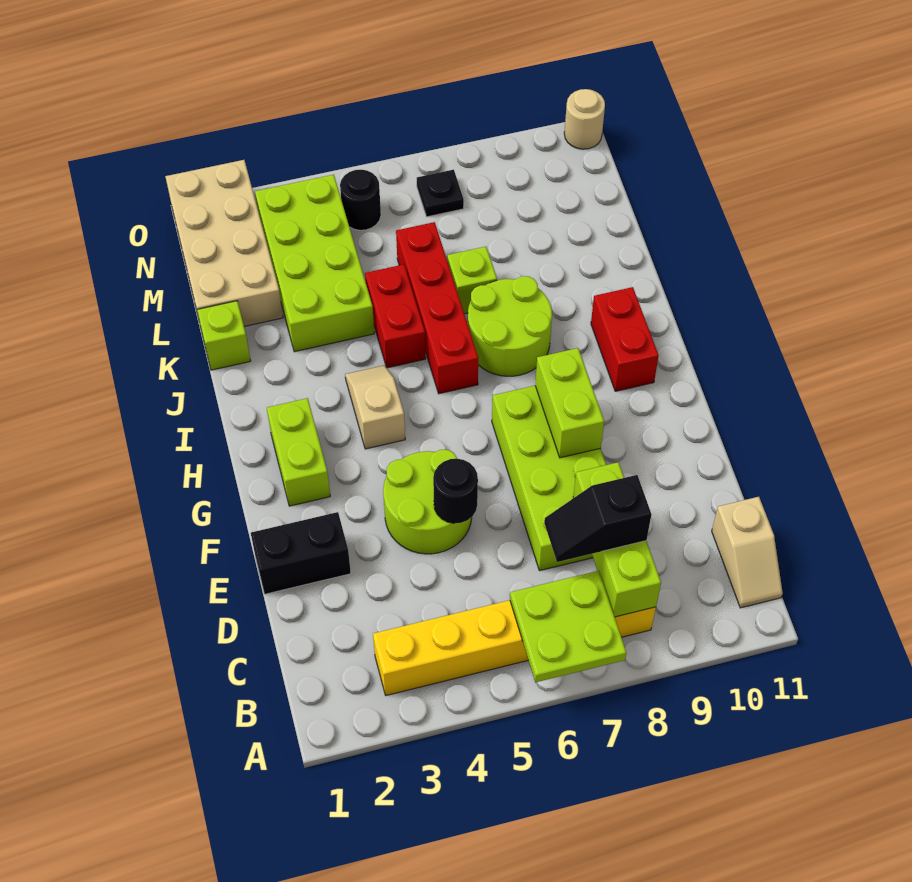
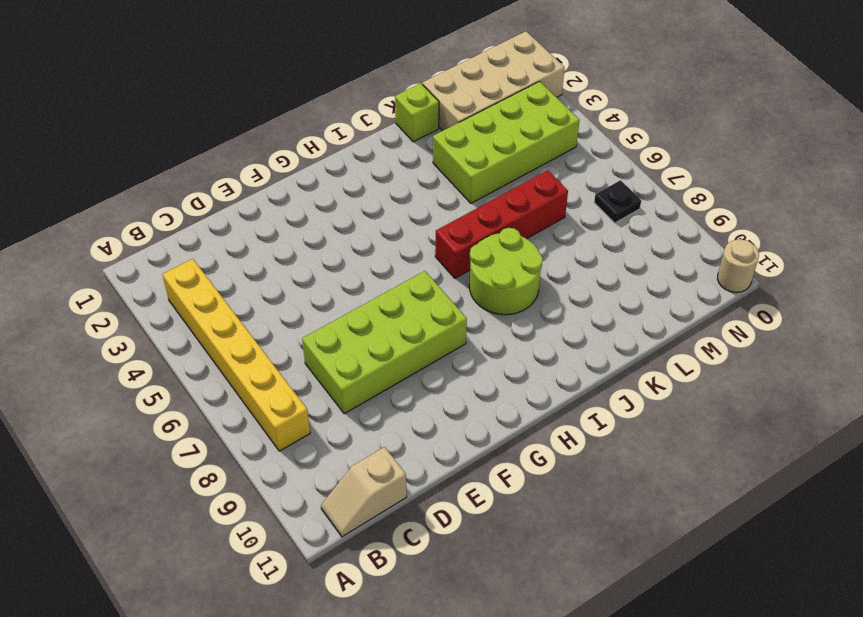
none -> black 1x2 brick [251,512,351,594]
none -> lime 2x2 round brick [383,450,472,554]
none -> lime 1x2 brick [267,398,330,506]

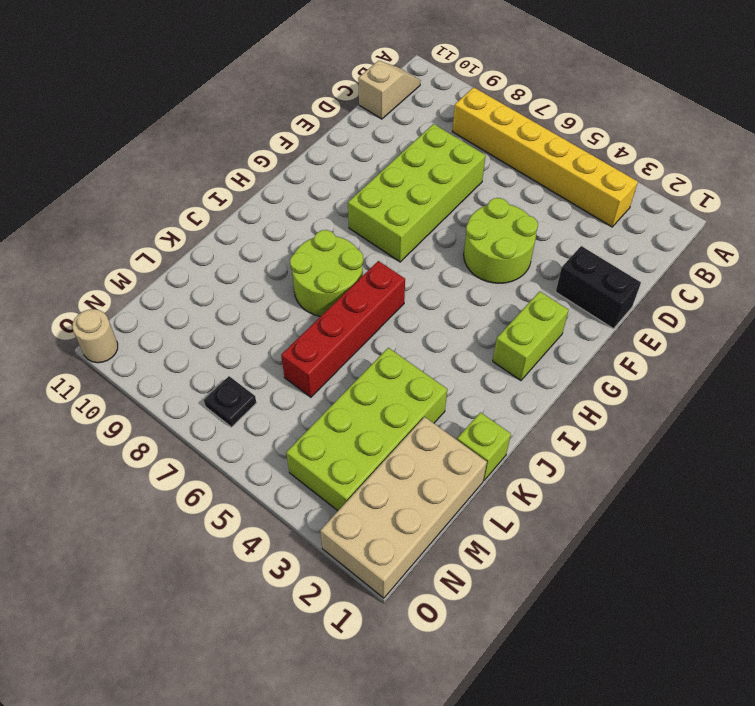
none -> tan 1x2 slope [345,365,405,449]
none -> red 1x2 brick [591,287,659,391]
none -> red 1x2 brick [365,264,426,368]

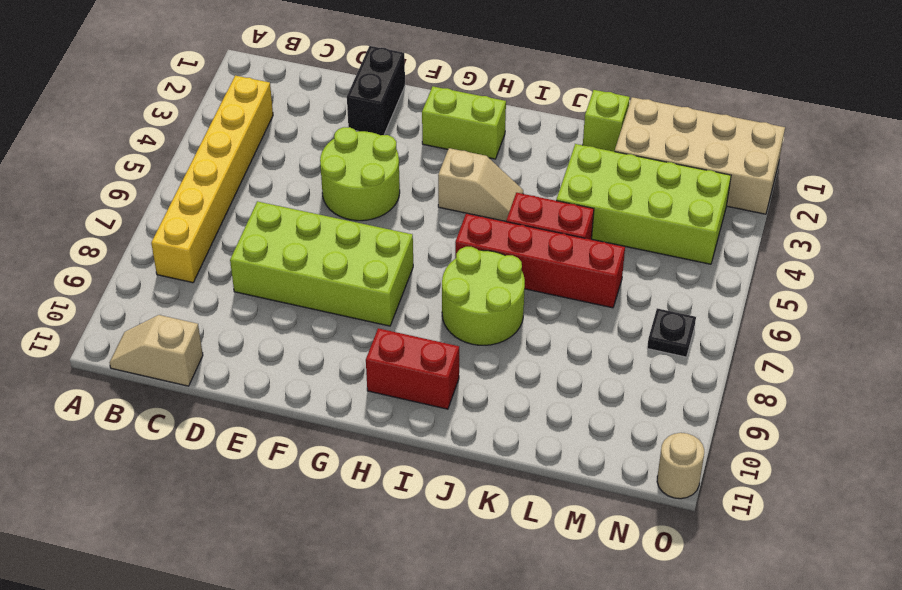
none -> lime 1x1 brick [447,247,497,314]
none -> black 1x1 round brick [340,170,381,230]
none -> lime 2x2 plate [510,571,626,682]

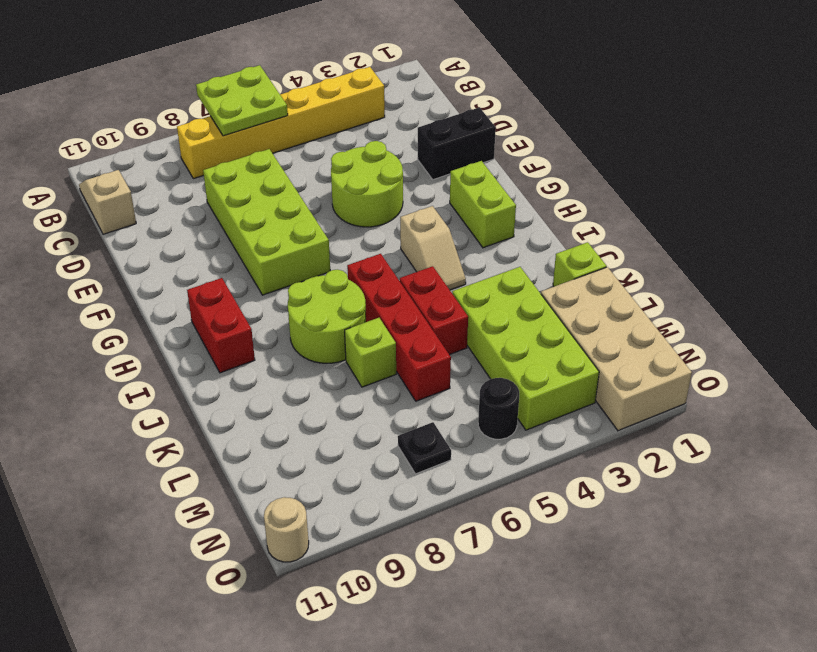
none -> lime 1x3 brick [573,462,661,617]
none -> black 1x1 round brick [433,459,478,523]
none -> lime 1x2 brick [535,348,604,458]

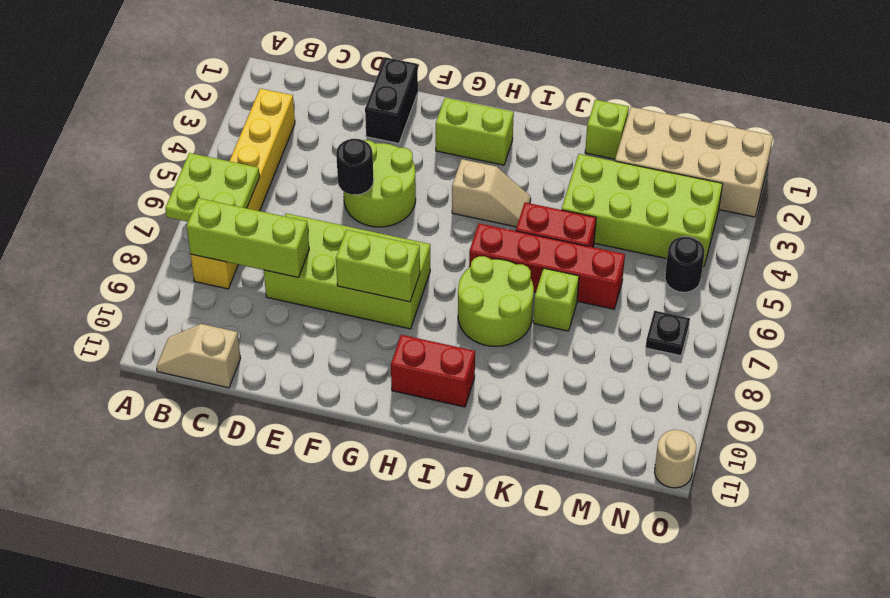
none -> black 1x2 slope [544,475,651,562]

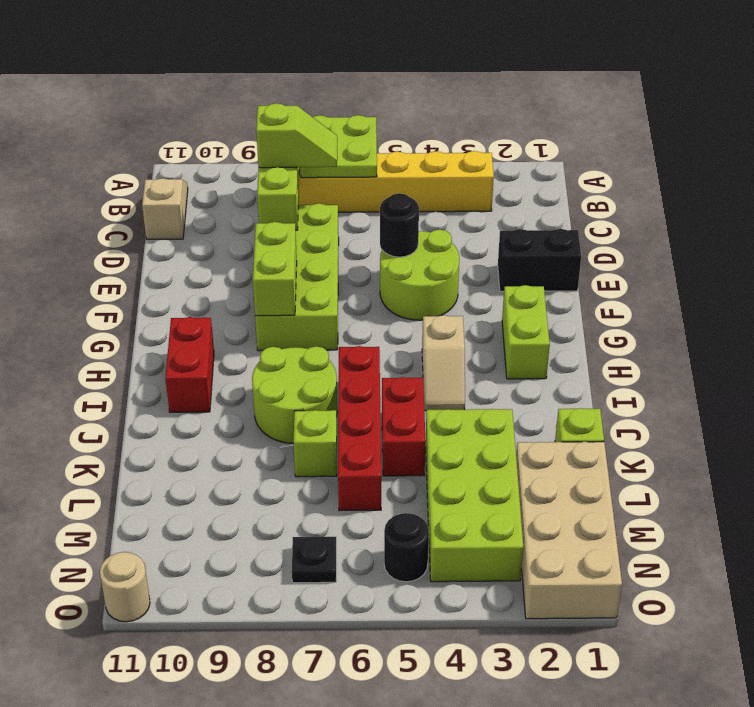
lime 1x2 slope [256,103,337,168] -> black 1x2 slope [544,475,651,562]

